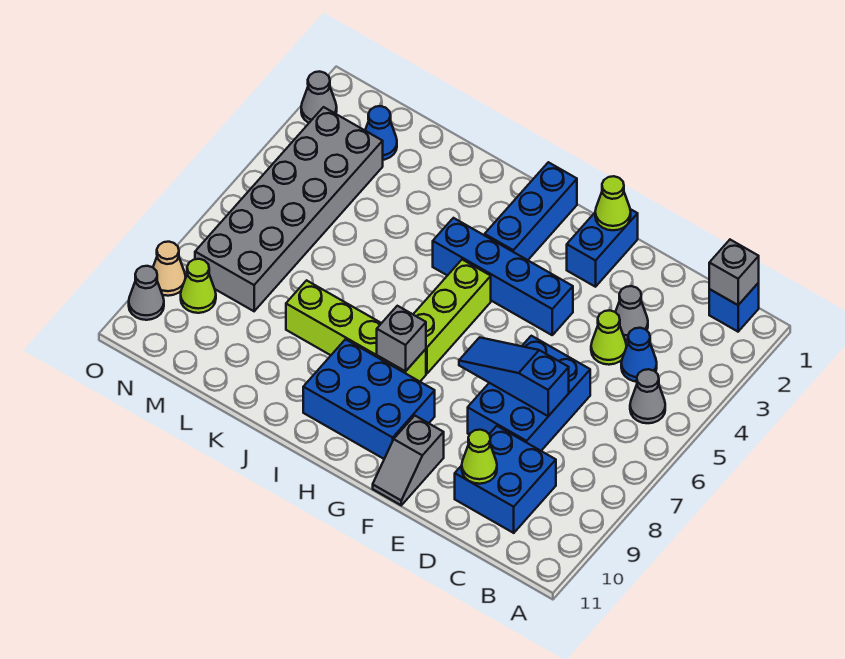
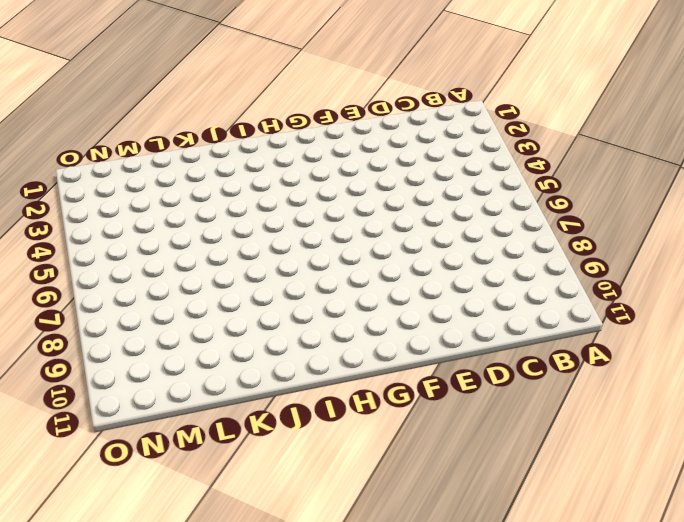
none -> blue 1x1 brick [709,283,759,332]
none -> grey 1x1 cone [630,369,665,423]
none -> blue 1x1 cone [621,328,657,382]

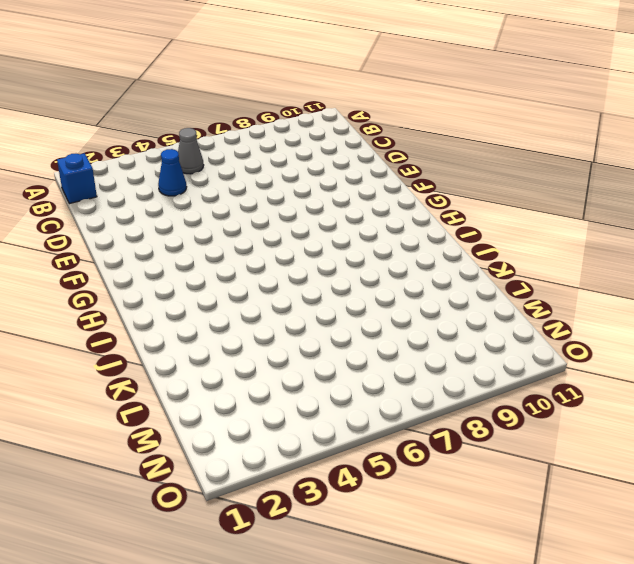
none -> blue 2x2 brick [455,426,556,533]
none -> grey 1x1 cone [616,286,648,340]
none -> lime 1x1 cone [591,310,627,365]

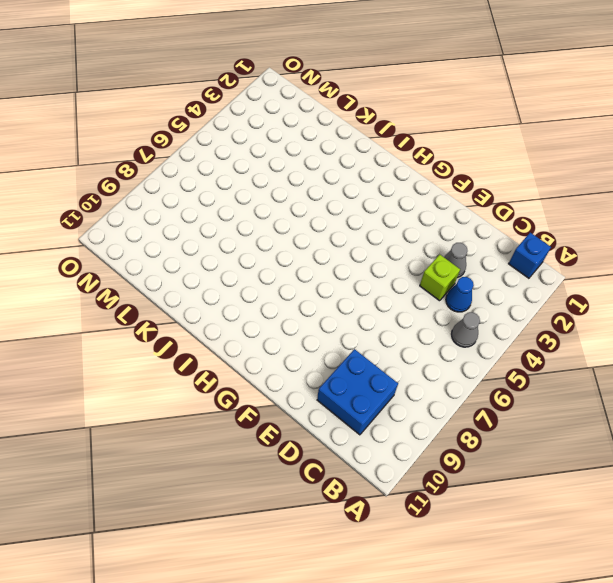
lime 1x1 brick [420,254,460,301] -> lime 1x1 cone [591,310,627,365]
none -> blue 2x3 brick [468,336,590,451]
none -> blue 1x2 brick [567,209,638,287]
none -> blue 1x4 brick [433,218,573,335]

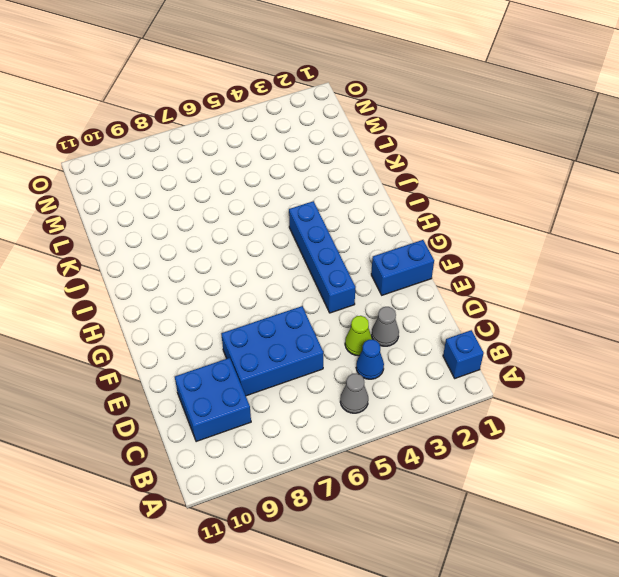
none -> grey 1x2 slope [373,416,444,505]
none -> blue 2x3 brick [303,339,435,459]
none -> blue 1x3 brick [485,162,577,260]

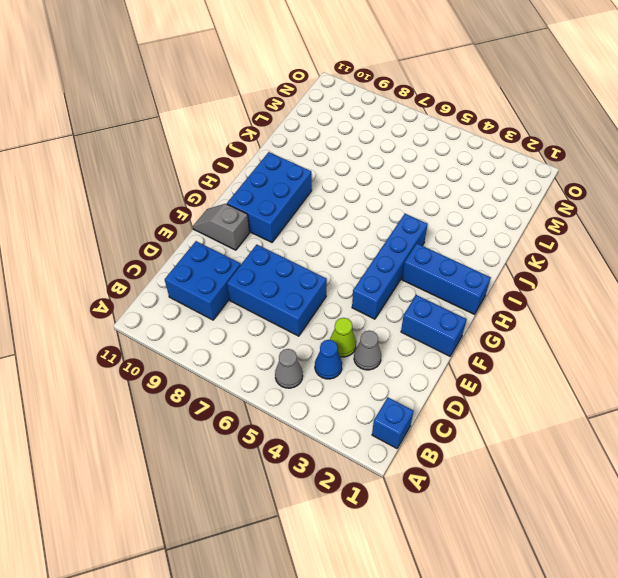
none -> lime 1x3 brick [413,260,491,373]
none -> lime 1x4 brick [286,280,426,381]
none -> blue 1x1 cone [365,106,397,160]

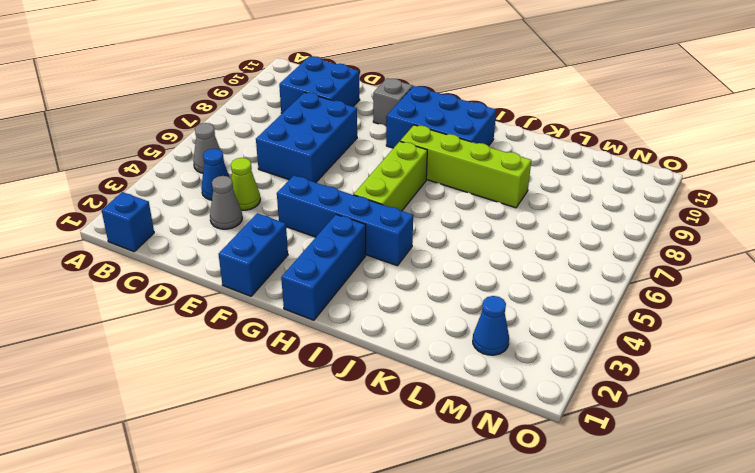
none -> grey 2x6 brick [195,107,383,311]
none -> lime 1x1 cone [181,259,216,313]
none -> grey 1x1 cone [301,72,337,123]

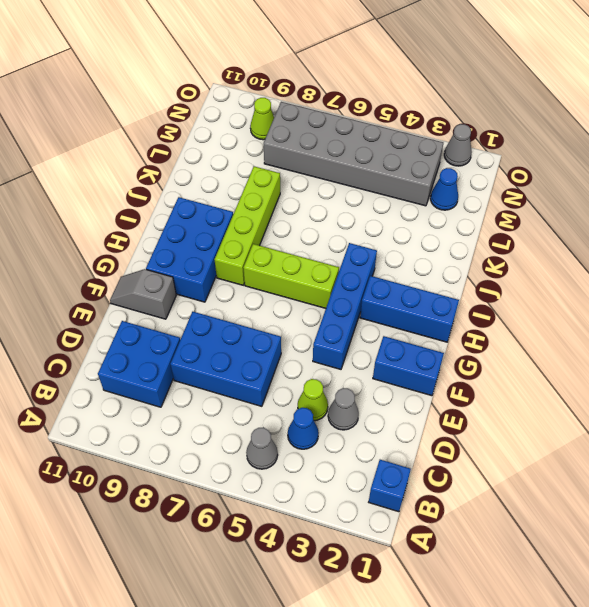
none -> tan 1x1 cone [153,242,186,296]
none -> grey 1x1 cone [129,266,164,320]
none -> grey 1x1 brick [709,240,759,305]

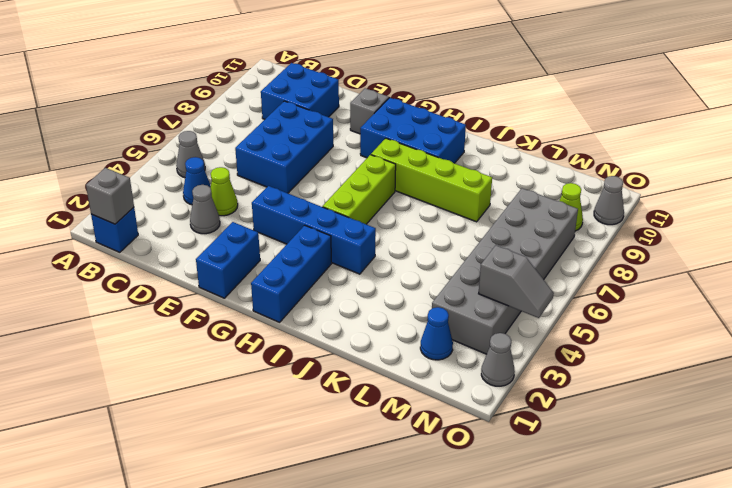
grey 1x2 slope [479,245,554,318] -> none
none -> tan 1x1 cone [153,242,186,296]
none -> blue 1x3 slope [459,337,569,416]
none -> lime 1x1 cone [462,430,497,484]

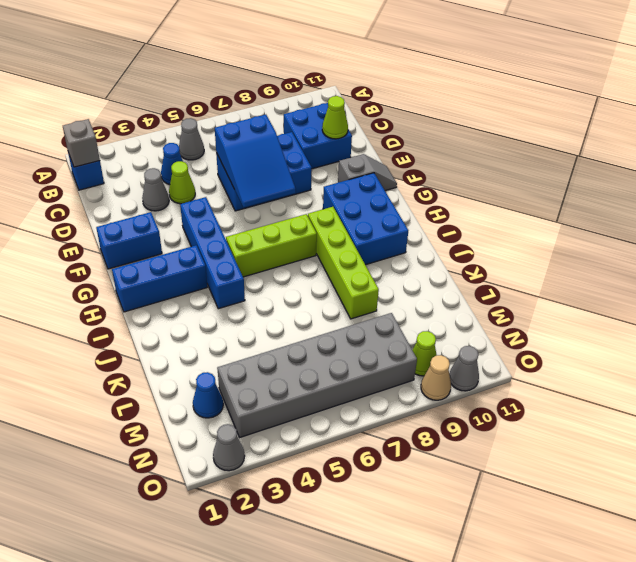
blue 2x3 slope [215,115,296,208] -> blue 1x3 slope [459,337,569,416]
none -> lime 1x1 cone [595,176,631,230]
none -> grey 1x1 brick [377,306,426,371]

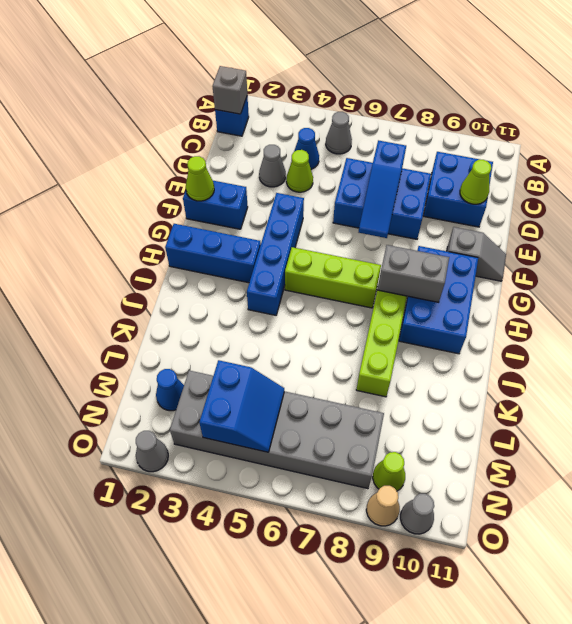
grey 1x2 brick [377,245,449,302] -> grey 1x1 brick [377,306,426,371]
blue 2x2 slope [199,360,284,452] -> none

